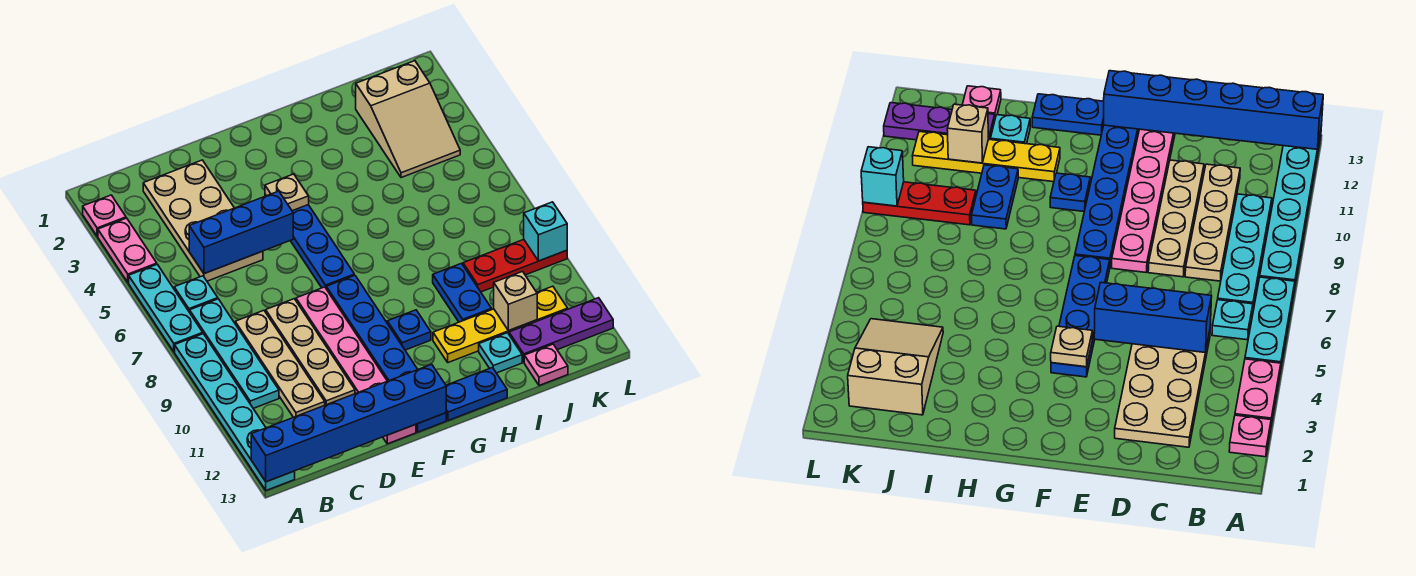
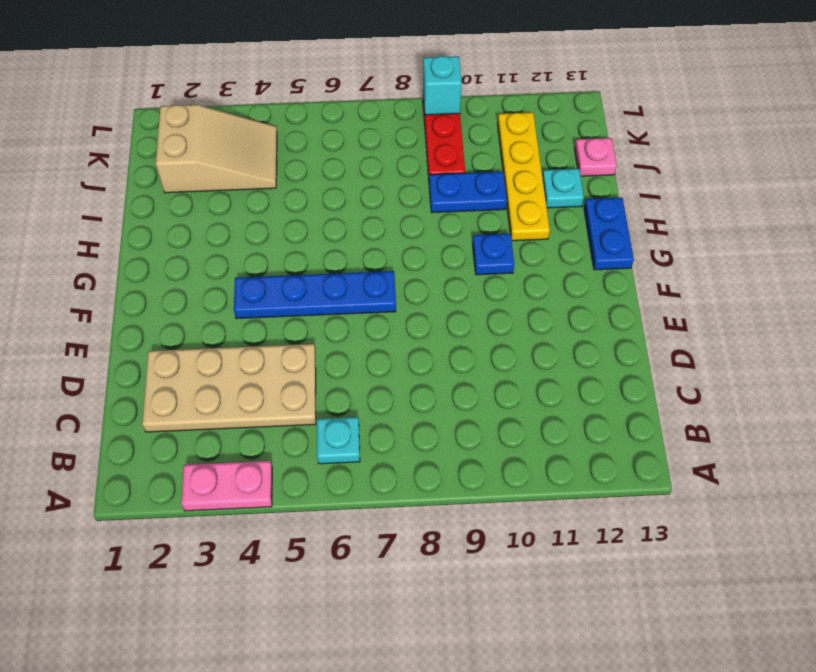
none -> pink 1x1 plate [83,195,126,236]
none -> cyan 1x3 plate [129,264,203,352]
none -> cyan 1x6 plate [175,334,295,490]

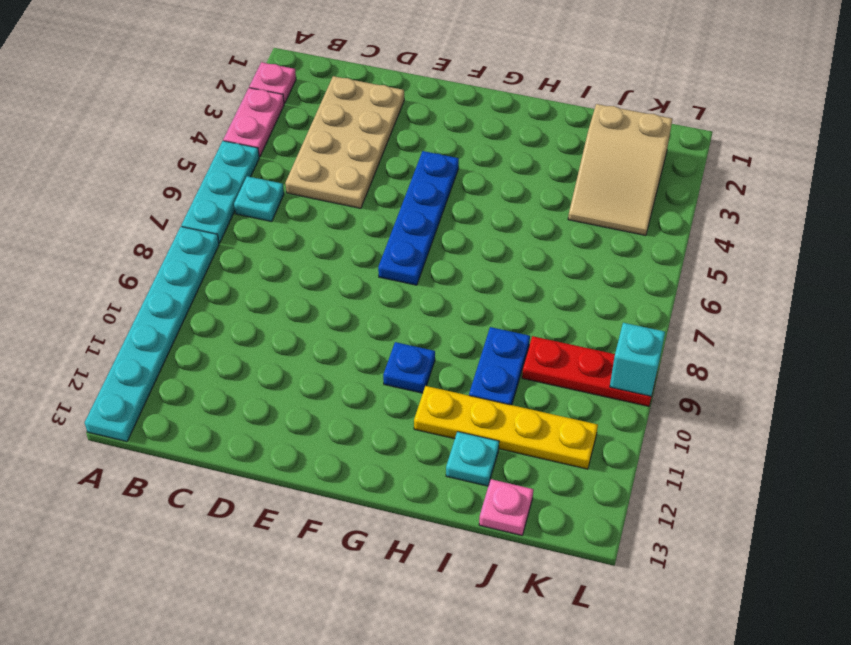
none -> cyan 1x4 plate [190,299,279,408]
none -> tan 1x4 plate [235,310,325,417]
none -> tan 1x4 plate [266,299,355,405]

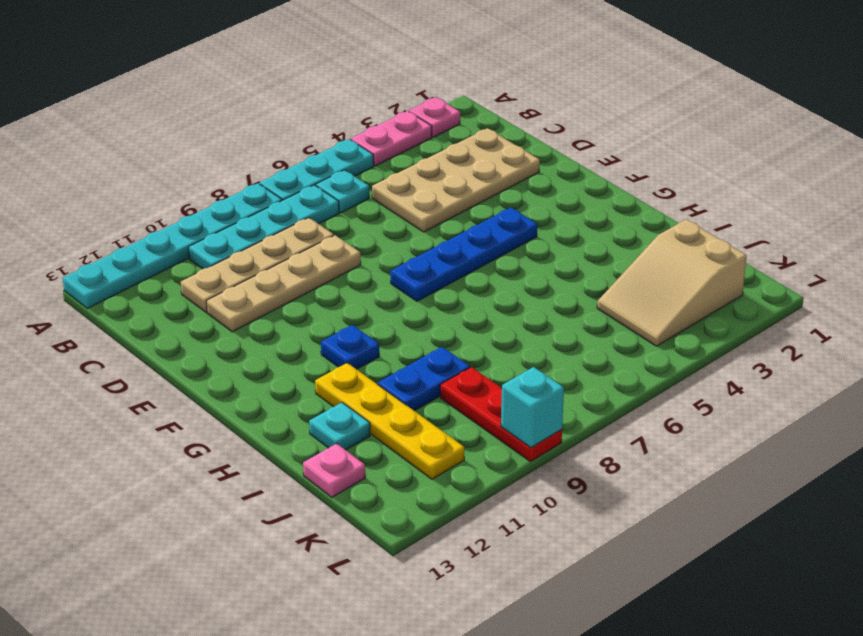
none -> pink 1x6 plate [296,287,416,444]
none -> blue 1x6 plate [326,275,446,432]
none -> blue 1x2 plate [446,368,507,421]

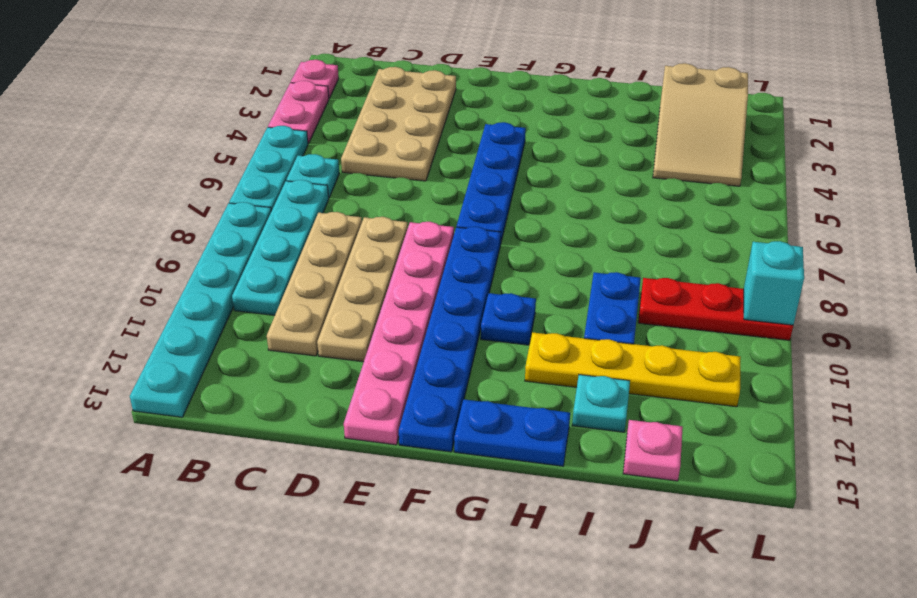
none -> purple 1x3 plate [509,298,613,362]
none -> blue 1x6 brick [251,364,446,482]
none -> blue 1x3 brick [189,191,293,274]

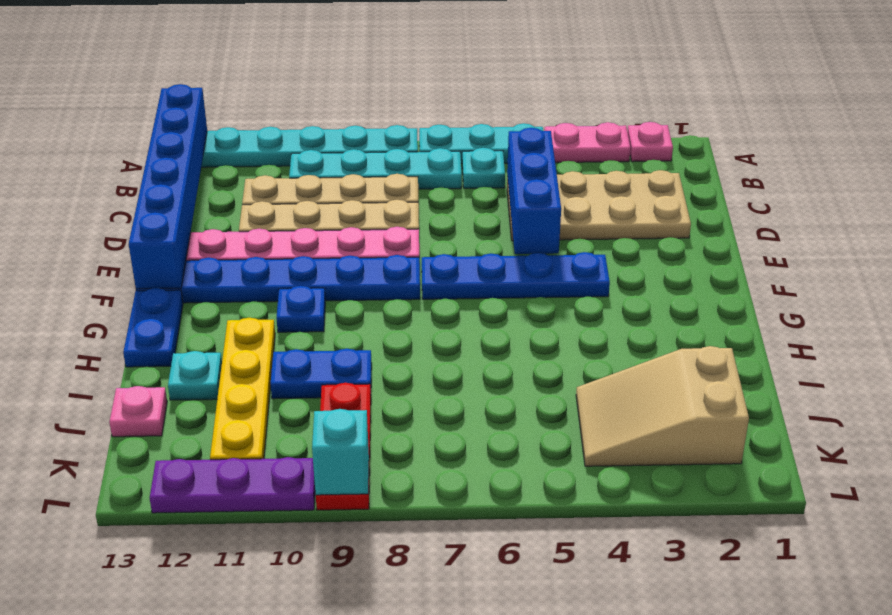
purple 1x3 plate [150,457,315,513] -> purple 1x3 plate turned to [509,298,613,362]
none -> tan 1x1 plate [265,174,309,211]
none -> tan 1x1 brick [494,272,537,330]

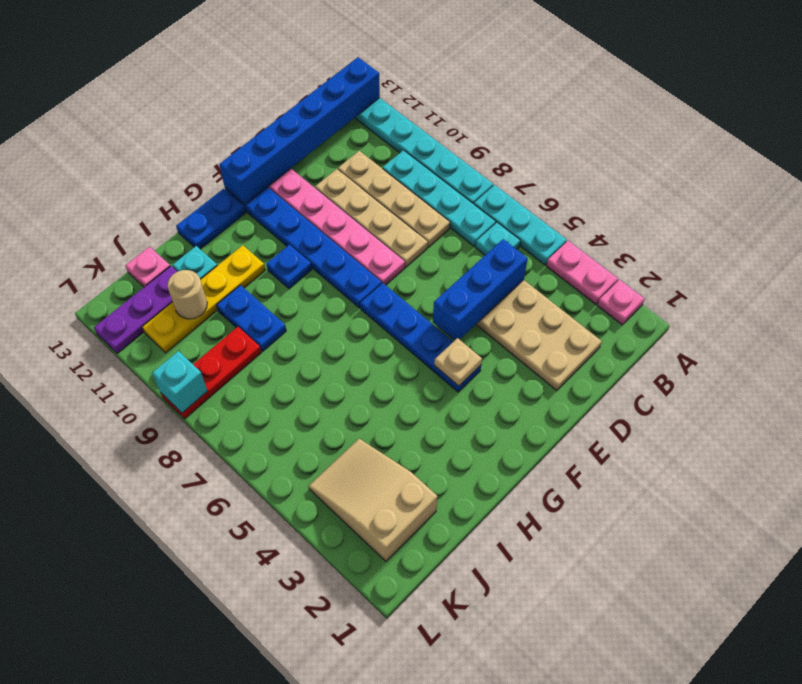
tan 1x1 round brick [168,270,207,319] -> tan 1x1 brick [494,272,537,330]

